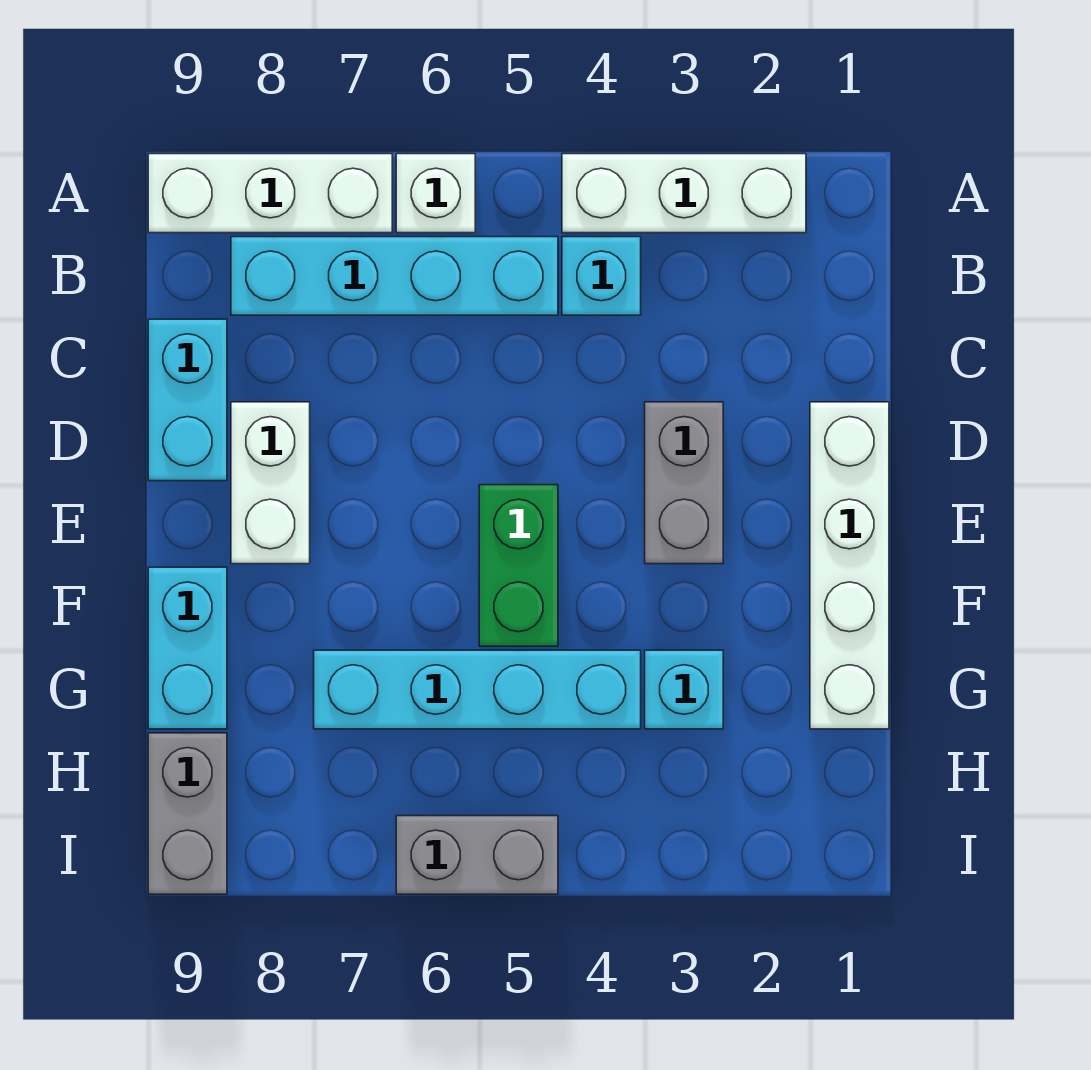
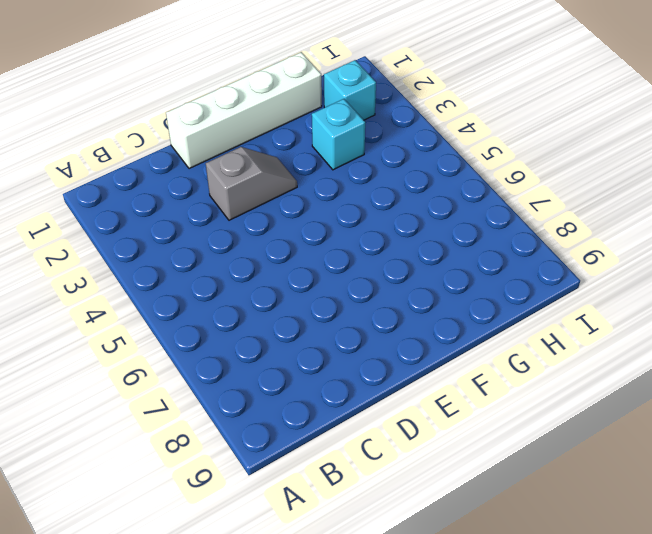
grey 1x2 slope [206,147,297,220] -> grey 1x2 brick [645,402,723,564]
cyan 1x1 brick [324,60,376,120] -> cyan 1x1 brick moved to [562,237,641,315]
none -> white 1x3 brick [562,154,806,233]
none -> white 1x1 brick [396,154,475,233]
none -> white 1x3 brick [148,154,392,233]

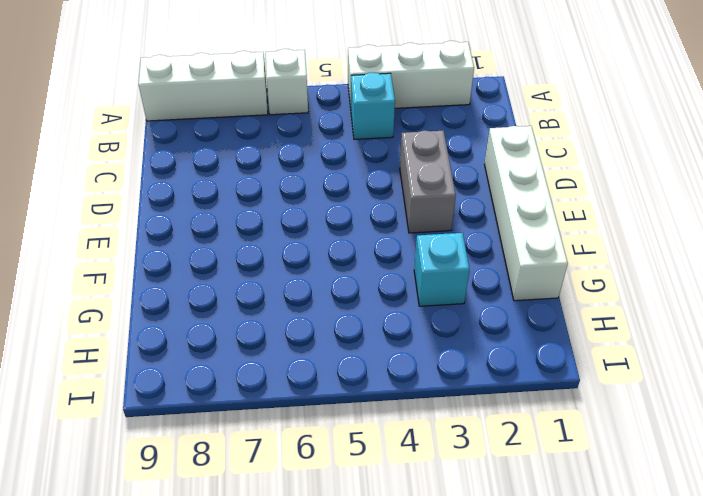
none -> cyan 1x4 brick [231,237,558,315]
none -> cyan 1x2 brick [148,319,227,481]
none -> white 1x2 brick [231,402,310,564]

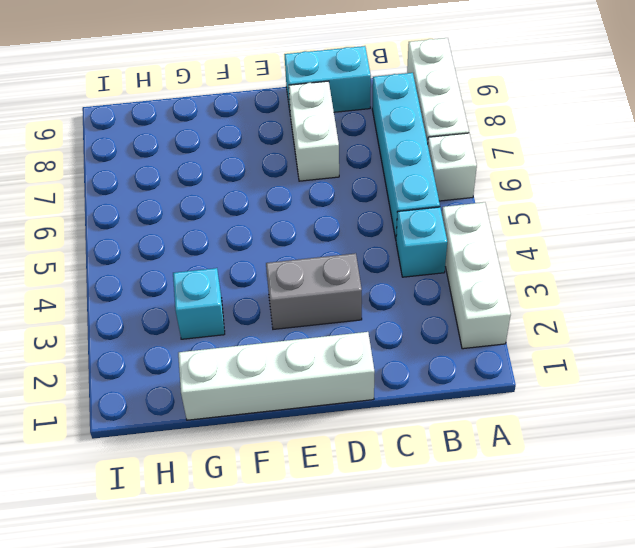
white 1x2 brick [289,81,339,181] -> white 1x2 brick turned to [231,402,310,564]
none -> green 1x2 brick [479,485,558,646]
none -> cyan 1x2 brick [148,567,227,729]
none -> cyan 1x4 brick [314,650,641,729]

